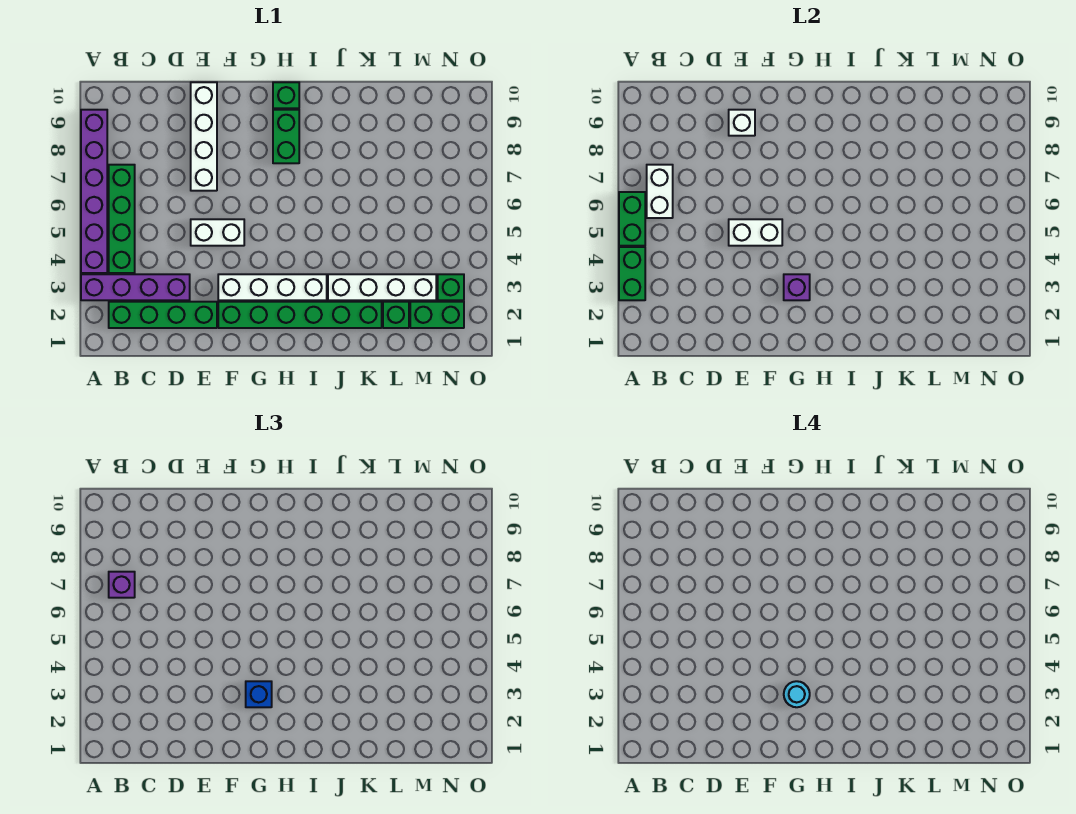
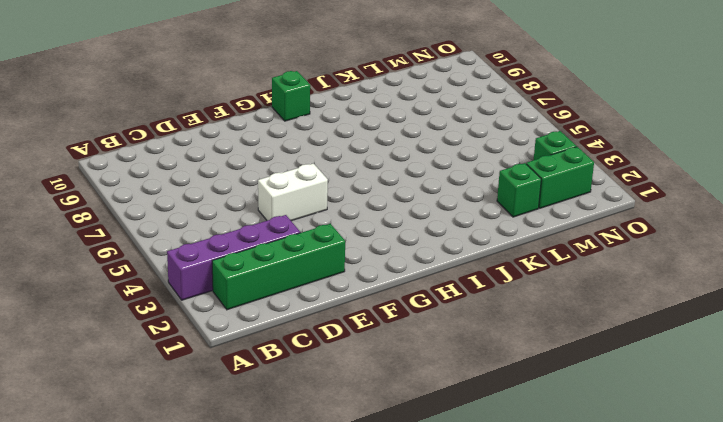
none -> purple 1x6 brick [81,110,107,273]
none -> green 1x4 brick [109,165,135,273]
none -> white 1x4 brick [191,82,217,191]

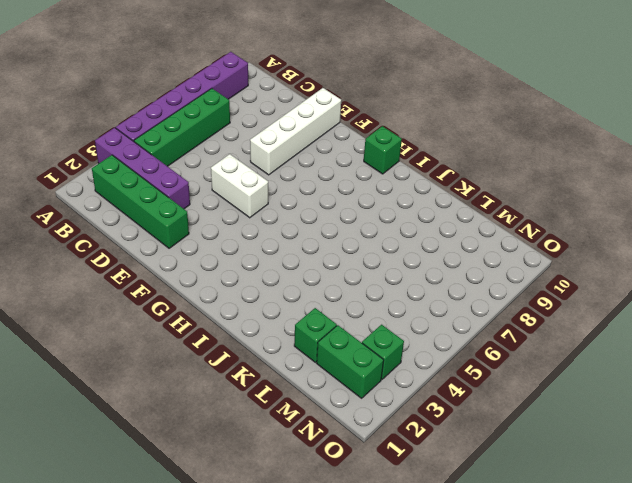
none -> green 1x6 brick [218,302,382,328]
none -> white 1x4 brick [218,274,327,300]
none -> green 1x2 brick [273,110,299,163]

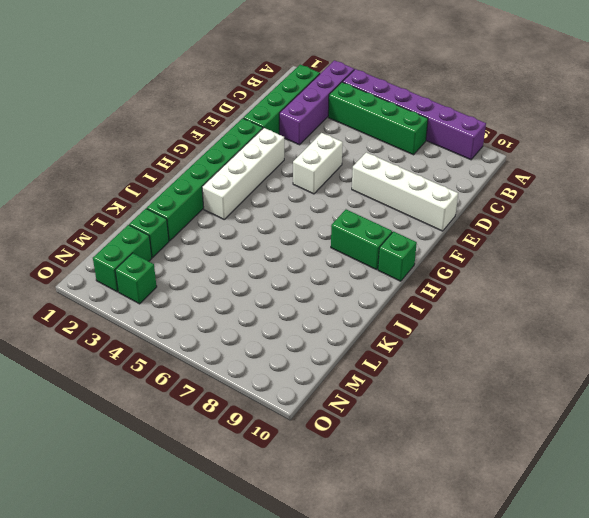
none -> white 1x4 brick [328,274,436,300]
none -> green 1x2 brick [619,247,645,300]
none -> green 1x2 brick [619,192,645,246]

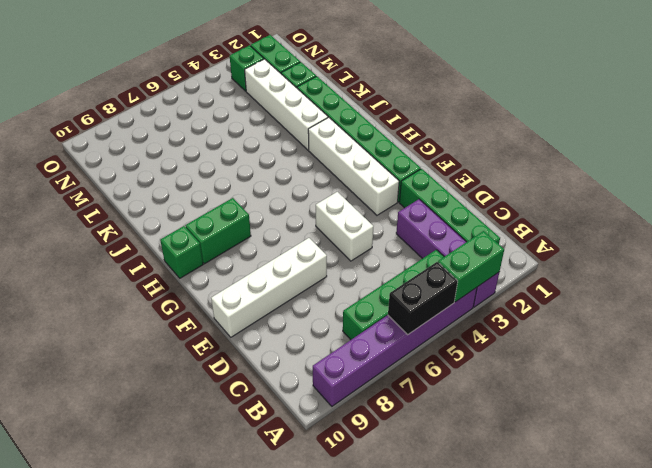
black 1x2 brick [388,262,458,334] -> green 1x2 brick [619,192,645,246]
none -> white 1x2 brick [647,165,673,218]
none -> white 1x2 brick [729,219,782,246]
none -> white 1x1 brick [729,110,755,136]

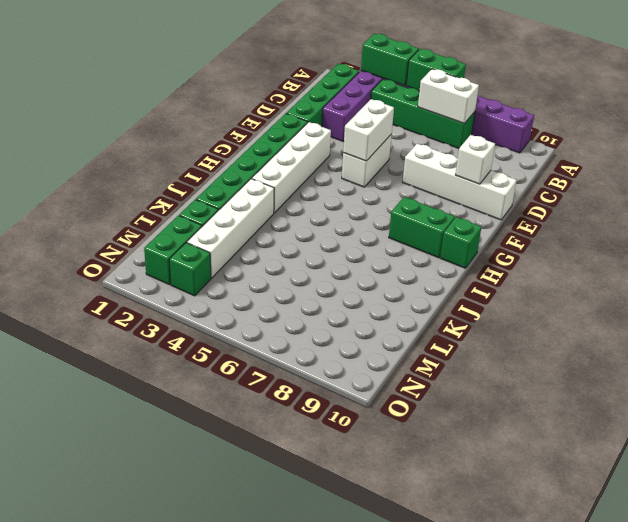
none -> purple 1x1 brick [784,274,810,300]
none -> purple 1x1 brick [109,572,135,598]
none -> blue 1x1 brick [246,681,272,707]

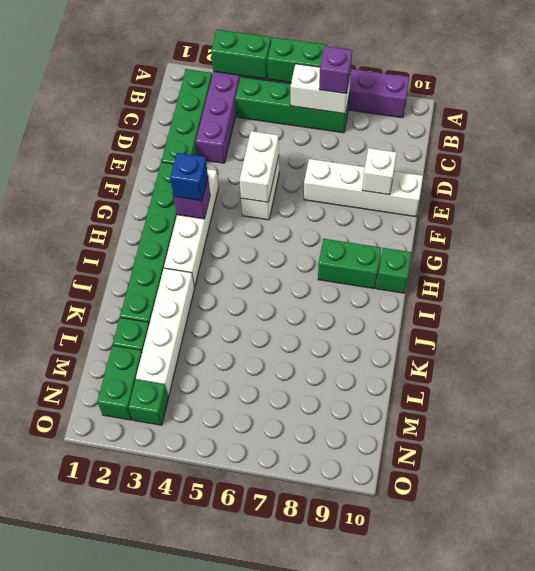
none -> cyan 1x1 round brick [784,681,810,707]

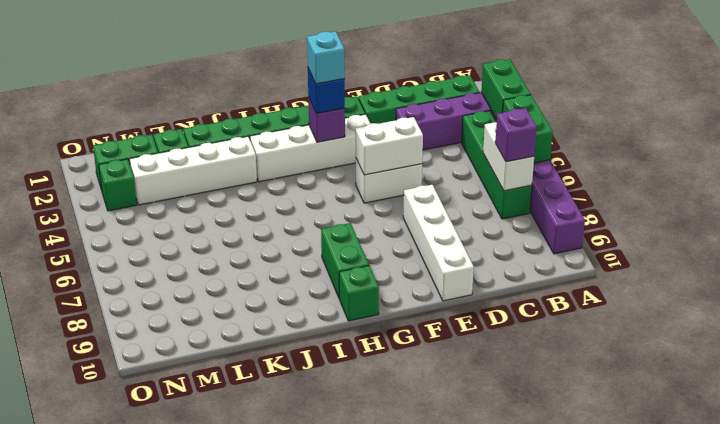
cyan 1x1 brick [307,31,345,84] -> cyan 1x1 round brick [784,681,810,707]
none -> white 1x1 brick [729,110,755,136]

